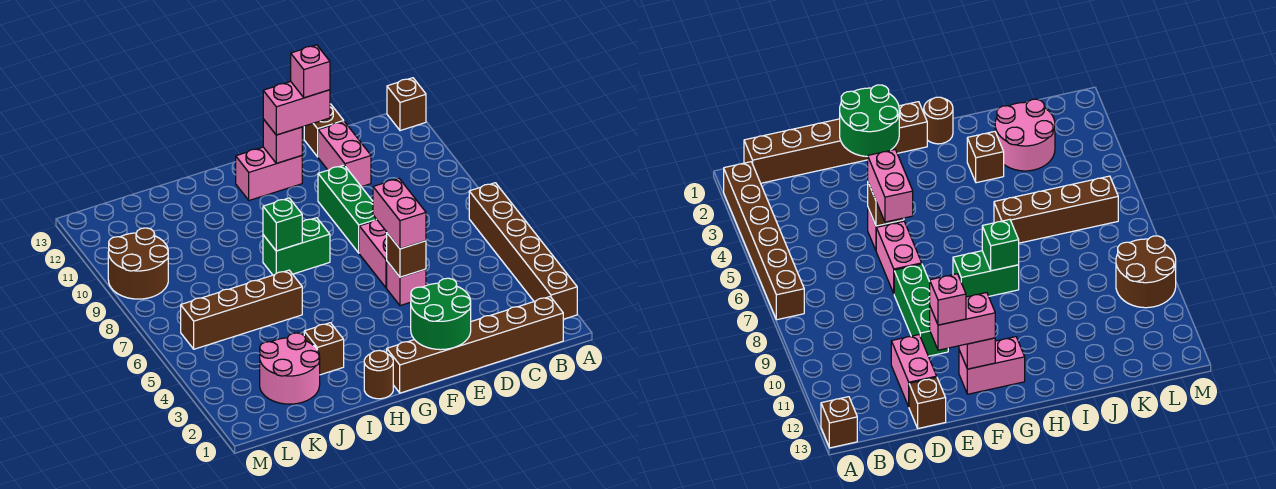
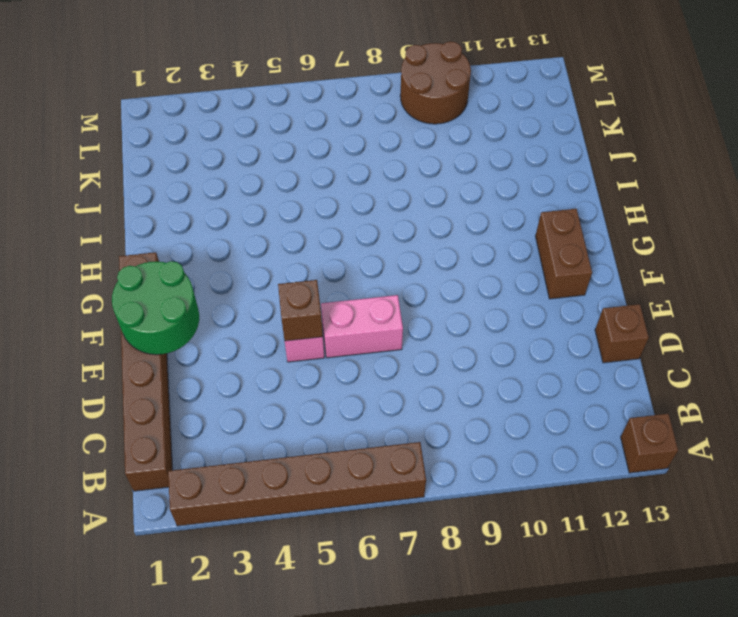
brown 1x2 brick [536,208,592,299] -> pink 1x2 brick [236,147,302,200]
none -> pink 1x2 brick [318,122,371,187]
none -> green 1x3 brick [318,165,376,253]
none -> green 1x2 brick [263,218,330,275]

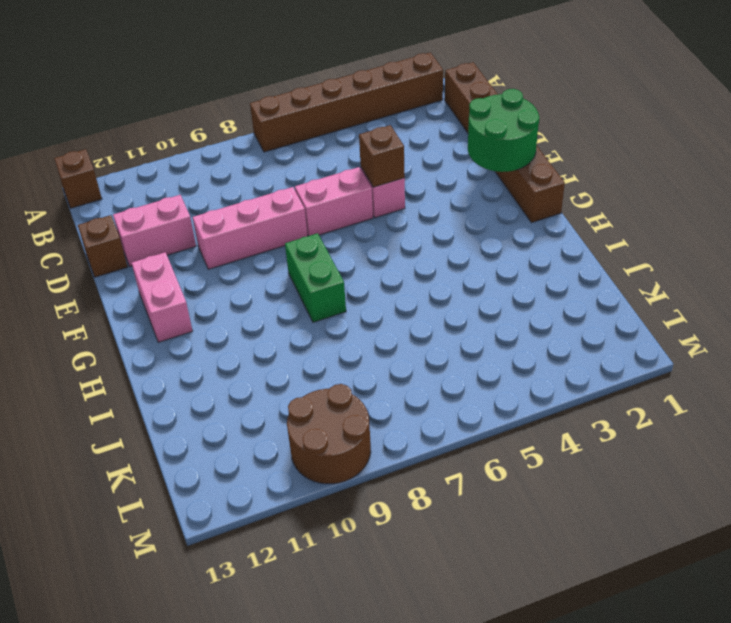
pink 1x3 brick [192,187,307,269] -> green 1x3 brick [318,165,376,253]
none -> brown 1x1 round brick [364,350,393,399]
none -> brown 1x1 brick [304,323,344,375]
none -> brown 1x4 brick [181,270,302,349]

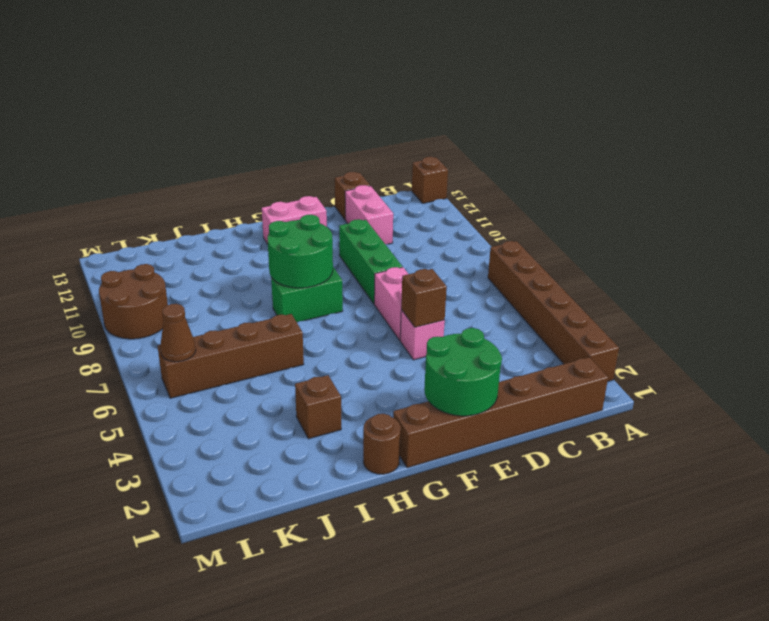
green 2x2 round brick [267,215,333,288] -> green 1x1 brick [263,198,302,251]
brown 1x1 cone [160,304,196,362] -> none
none -> pink 2x2 round brick [260,333,320,404]
none -> pink 1x1 brick [263,119,302,163]
none -> pink 1x2 brick [373,178,426,249]

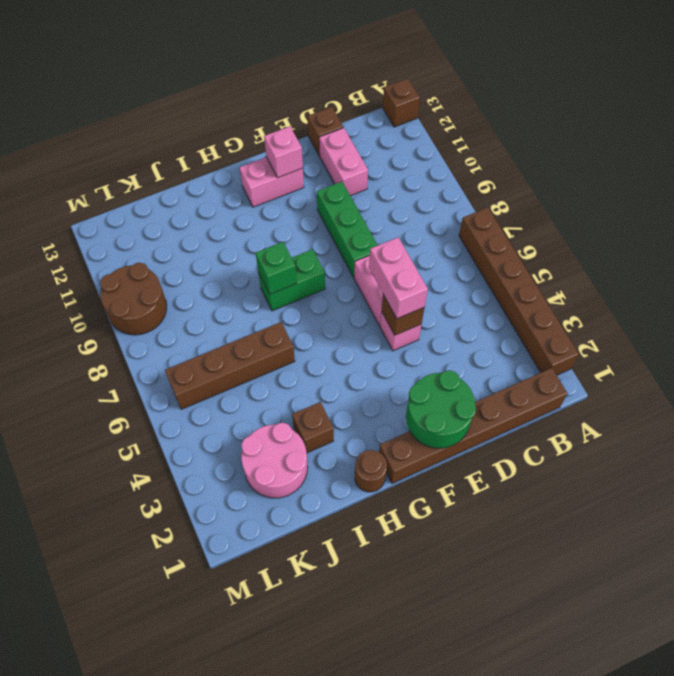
none -> pink 1x2 brick [263,82,330,135]
none -> pink 1x1 brick [291,45,330,98]

